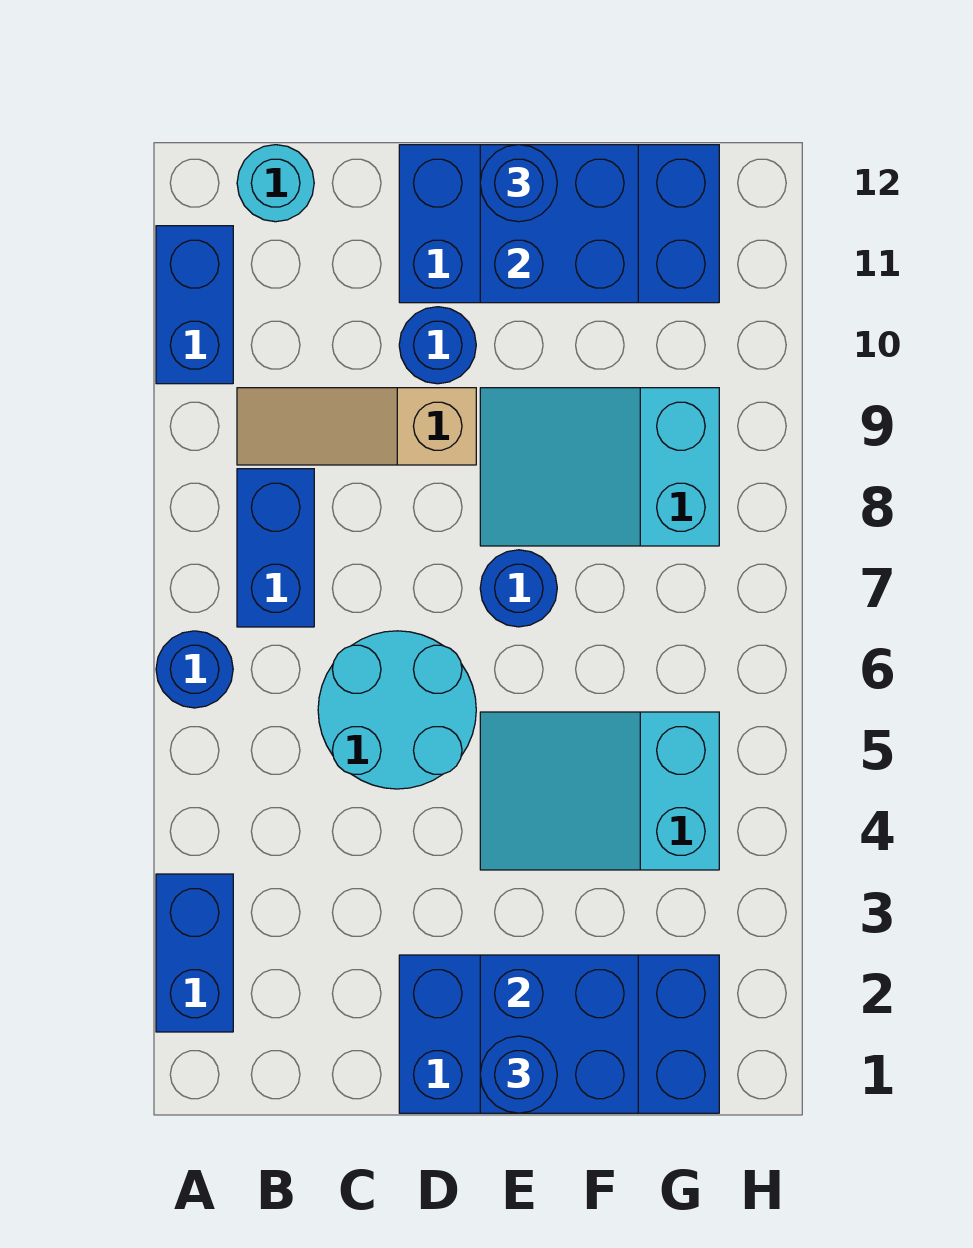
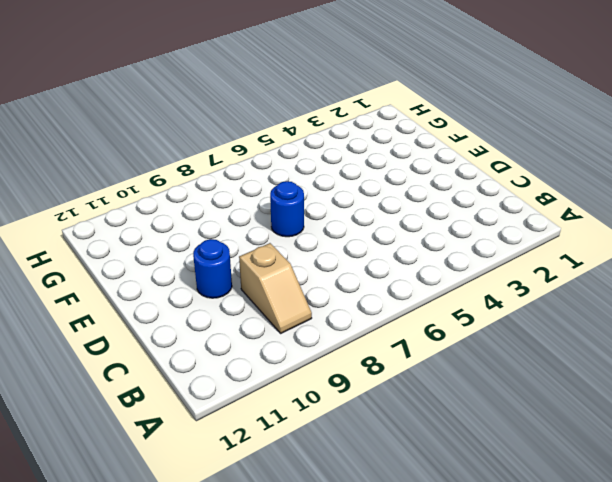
tan 1x2 slope [239,243,312,333] -> tan 1x3 slope [237,388,476,465]
none -> blue 1x2 brick [156,874,233,1032]
none -> blue 1x1 round brick [156,631,233,708]
none -> blue 1x2 brick [156,226,233,384]

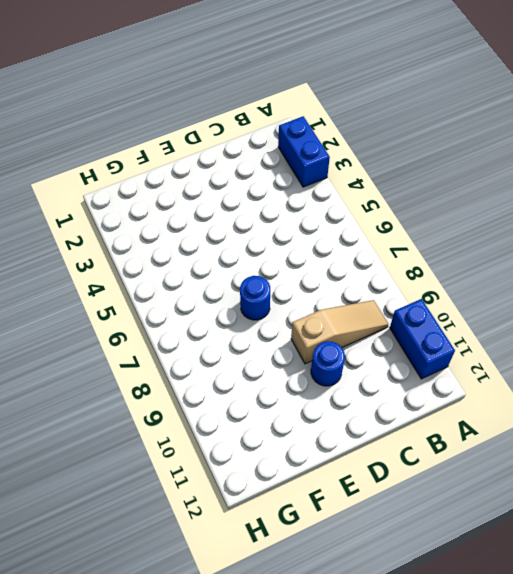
none -> blue 1x1 round brick [156,631,233,708]
none -> blue 1x2 brick [237,469,314,627]
none -> cyan 1x1 round brick [237,145,314,222]

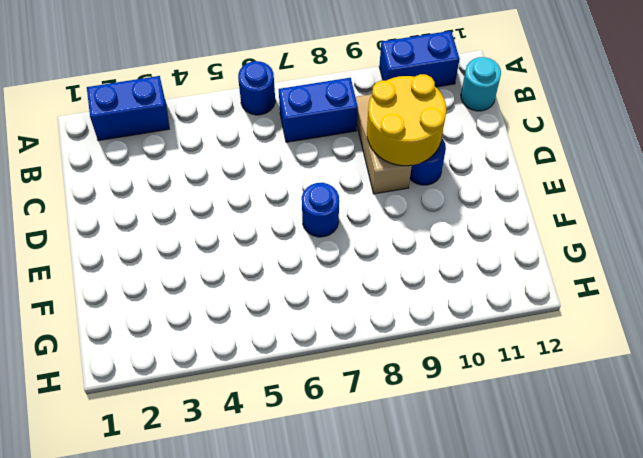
yellow 2x2 round brick [367,74,446,166] -> none
none -> cyan 2x2 round brick [318,631,476,789]
none -> blue 2x4 brick [399,955,719,1113]
none -> blue 2x4 brick [399,145,719,303]

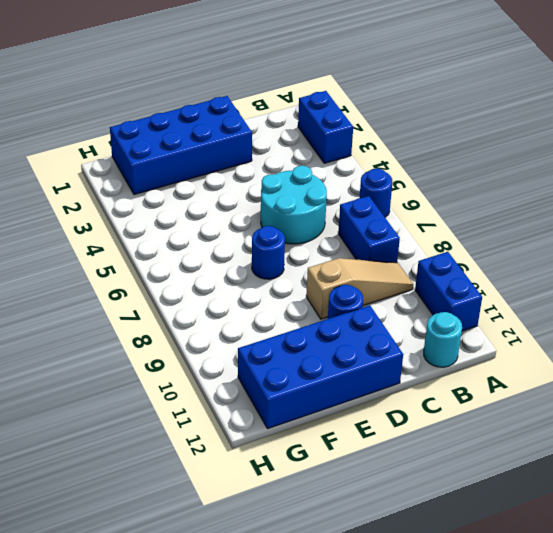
none -> cyan 2x3 slope [480,712,719,870]
none -> cyan 2x3 slope [480,388,719,546]
none -> blue 2x2 brick [480,955,638,1113]

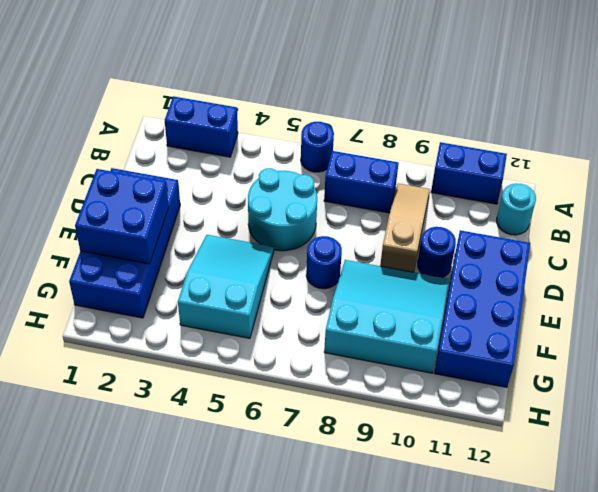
cyan 3x3 slope [324,260,449,373] -> cyan 2x3 slope [480,388,719,546]
none -> blue 2x2 brick [480,145,638,303]
none -> blue 1x1 round brick [480,1036,557,1113]
none -> blue 1x1 round brick [480,145,557,222]

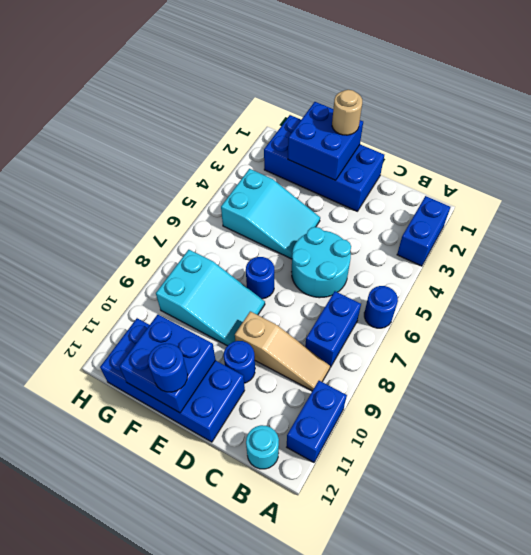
tan 1x1 round brick [332,90,362,135] -> blue 1x1 round brick [480,1036,557,1113]

